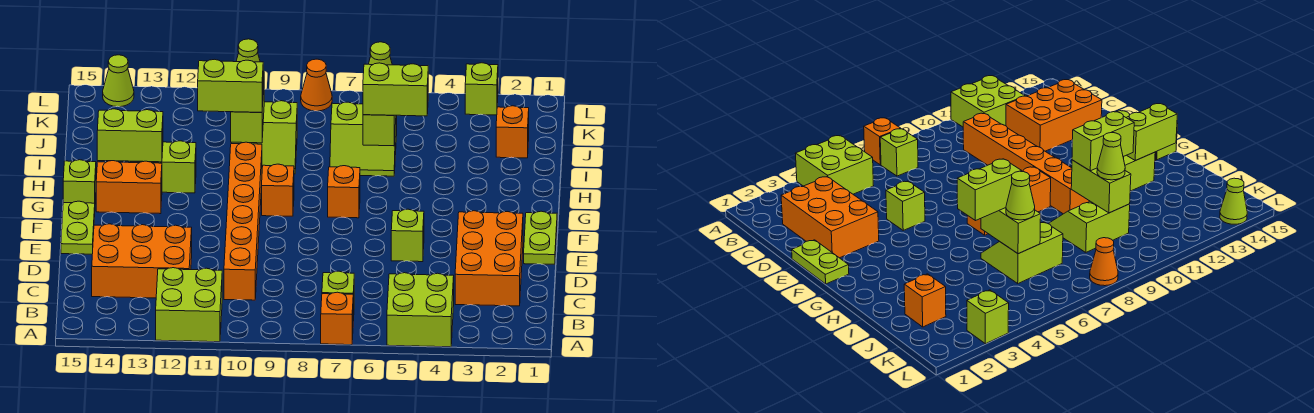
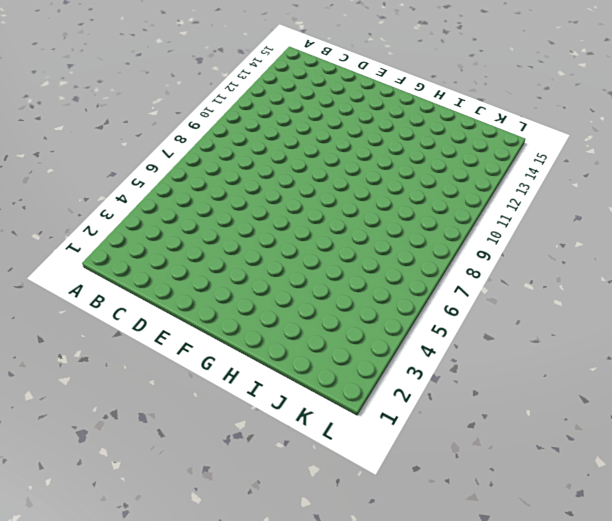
none -> lime 2x2 brick [387,273,454,347]
none -> orange 1x1 brick [321,292,353,345]
none -> lime 2x2 brick [156,268,222,342]

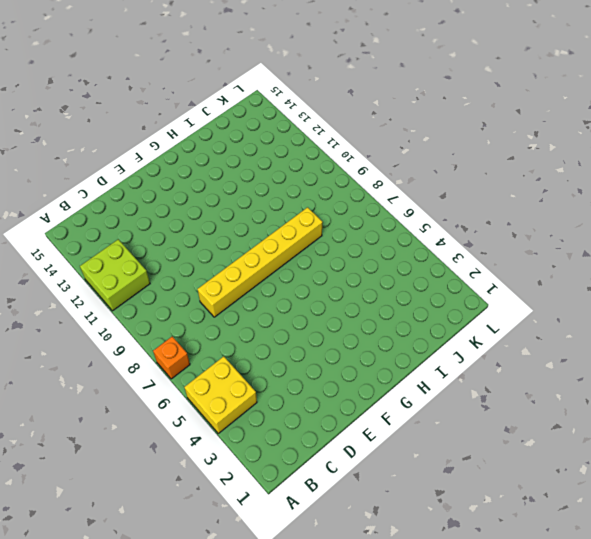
yellow 2x2 brick [185,356,257,433] -> lime 2x2 brick [387,273,454,347]
yellow 1x6 brick [198,207,323,317] -> none
none -> lime 1x1 brick [322,271,354,321]
none -> orange 2x3 brick [455,211,523,306]
none -> orange 1x6 brick [224,142,262,300]

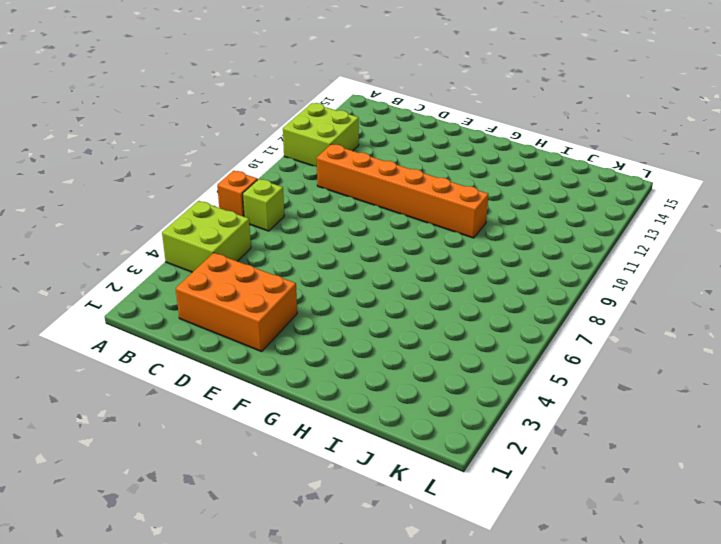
none -> orange 2x3 brick [92,224,192,298]
none -> lime 1x2 plate [524,211,557,264]
none -> lime 1x1 brick [391,209,424,262]

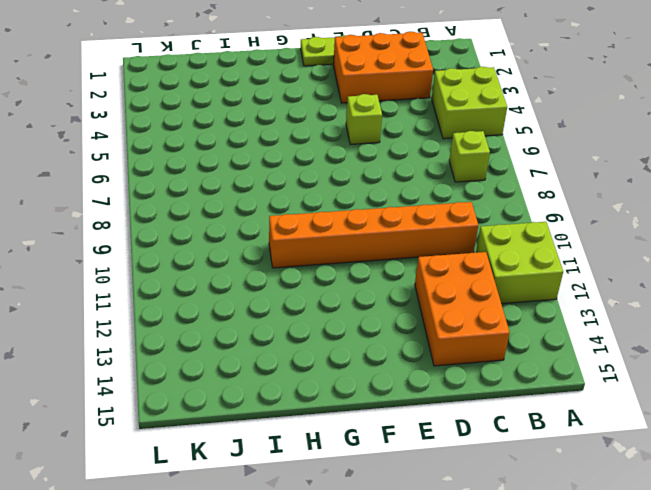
none -> orange 1x1 brick [321,292,353,345]
none -> lime 1x2 plate [61,201,95,254]
none -> orange 1x1 brick [328,166,360,218]

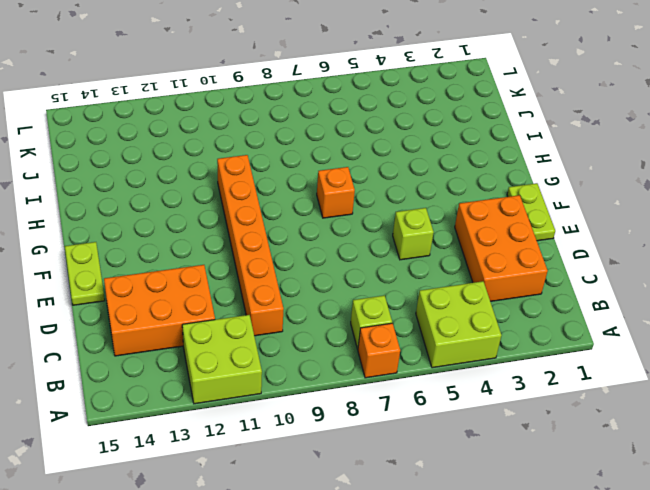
none -> orange 1x1 brick [262,164,294,216]
none -> orange 1x2 brick [96,161,162,214]
none -> lime 1x1 brick [63,160,96,203]

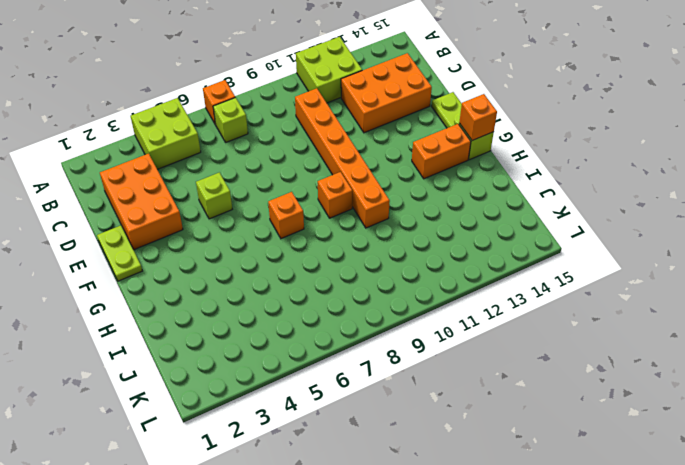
orange 1x1 brick [459,94,497,140] -> orange 1x1 brick moved to [496,106,529,158]
none -> lime 1x2 brick [131,141,196,193]
none -> lime 2x2 slope [330,102,397,176]
none -> lime 2x2 slope [231,101,297,174]

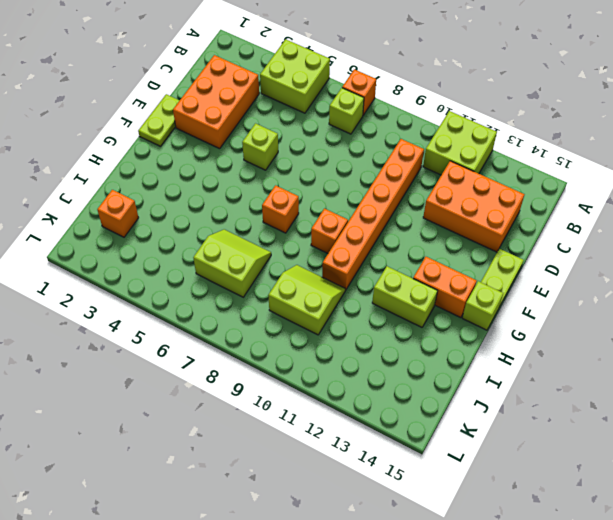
none -> lime 1x1 brick [465,63,498,115]
none -> orange 1x1 cone [301,59,332,111]
none -> lime 1x1 cone [103,55,134,107]

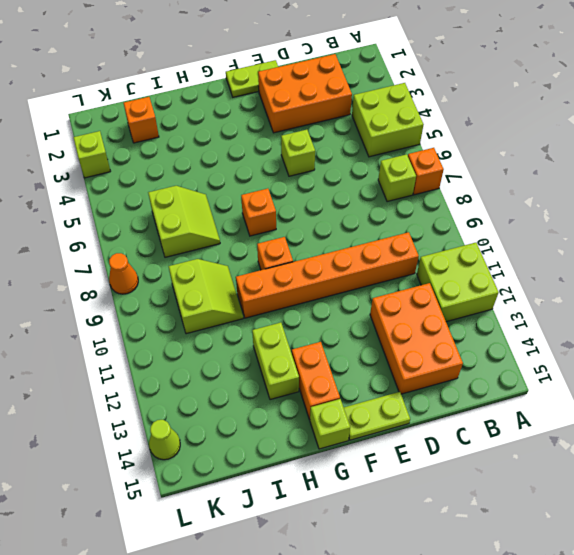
none -> lime 1x2 brick [97,109,163,162]
none -> lime 1x2 brick [363,115,396,146]
none -> lime 1x2 brick [231,71,264,143]

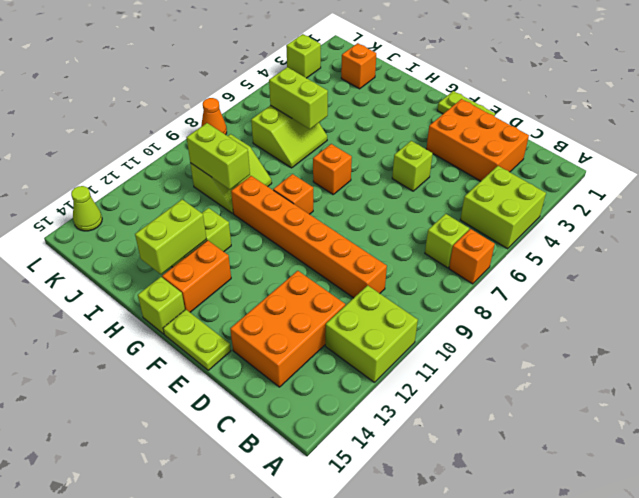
none -> lime 1x2 brick [363,63,428,116]
none -> lime 1x2 brick [198,59,263,112]
none -> lime 1x1 cone [369,42,392,65]

